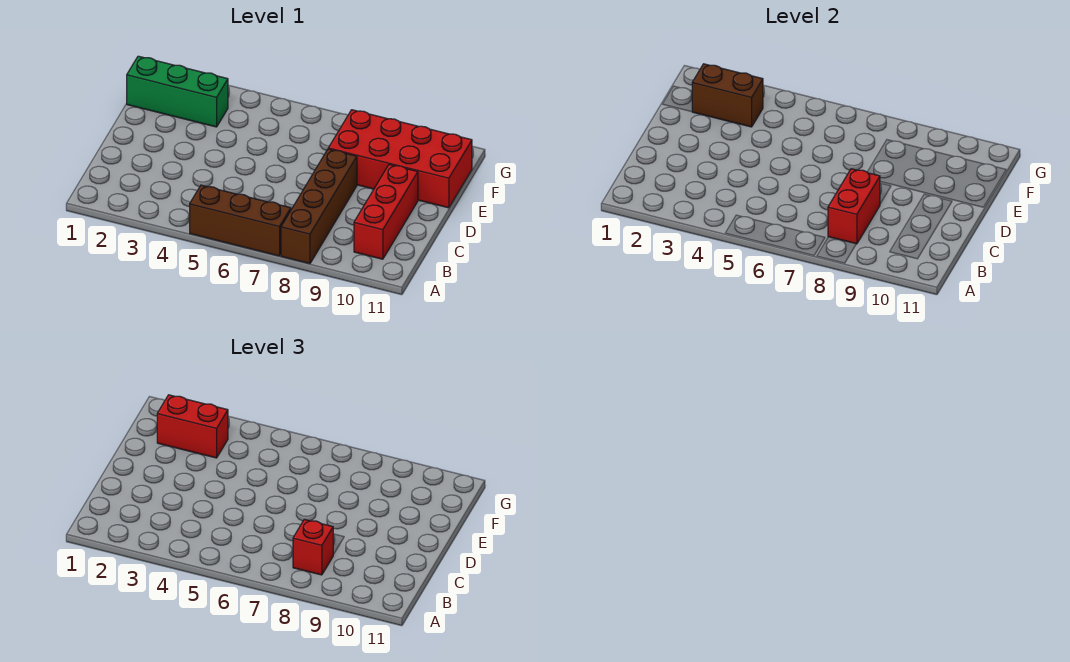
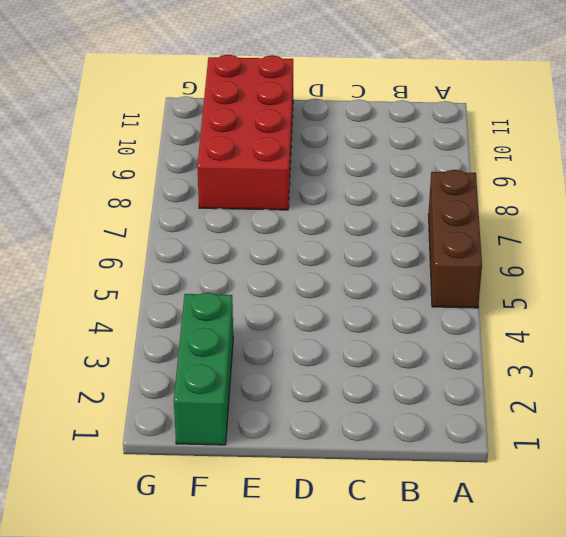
none -> brown 1x4 brick [281,149,357,264]
none -> red 1x3 brick [354,164,418,259]

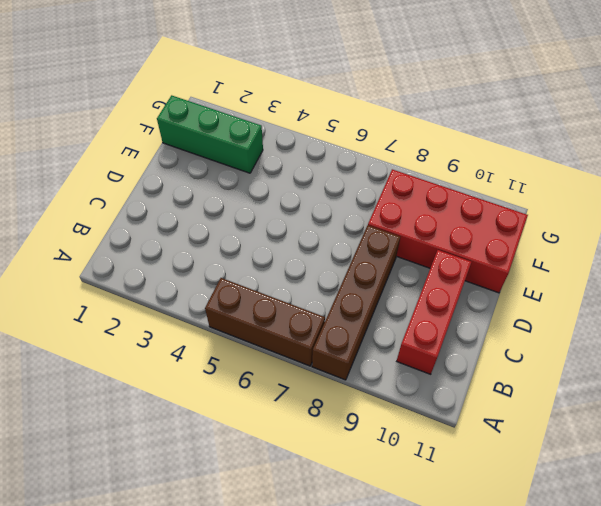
none -> red 1x2 brick [828,169,880,244]
none -> brown 1x2 brick [692,64,763,127]

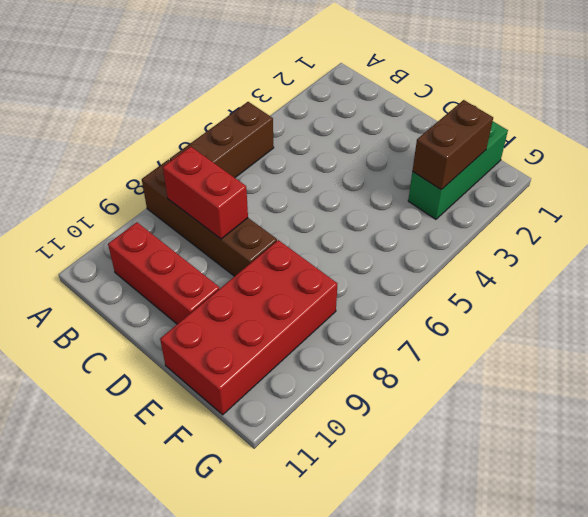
none -> red 1x1 brick [293,519,334,575]
none -> red 1x2 brick [157,395,228,458]

